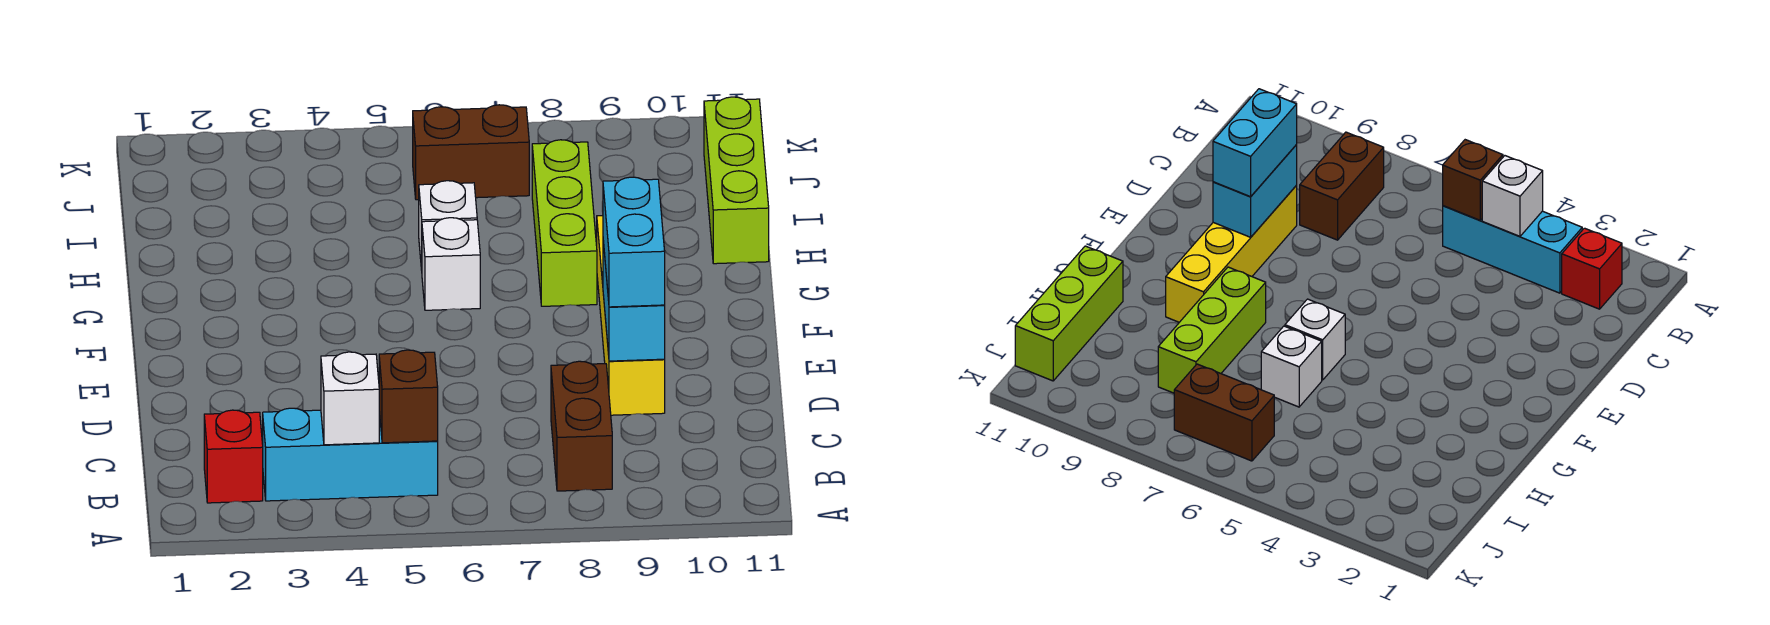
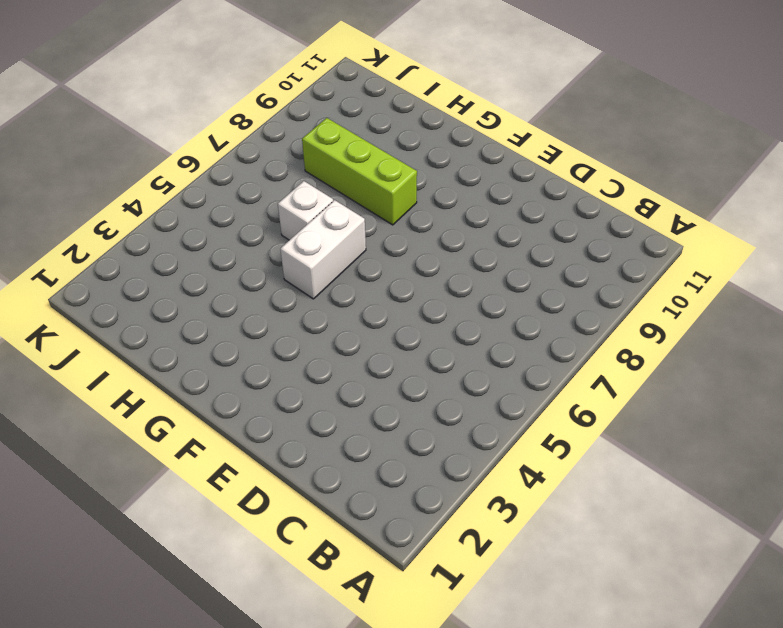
white 1x2 brick [280,200,366,299] -> white 1x1 brick [422,218,480,310]
none -> red 1x1 brick [204,410,263,503]
none -> cyan 1x3 brick [263,408,438,501]
none -> brown 1x2 brick [551,361,612,491]

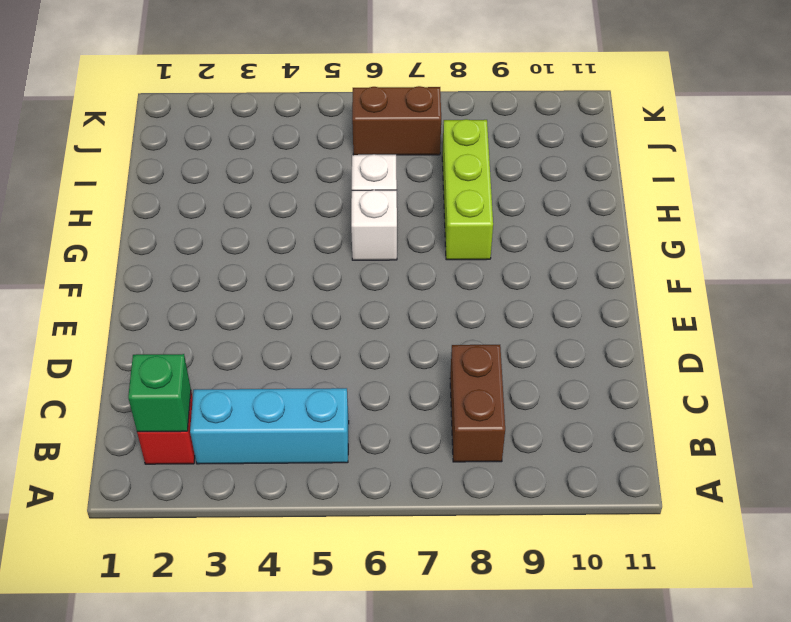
green 1x1 brick [128,354,191,432] -> none
none -> yellow 1x4 brick [597,216,665,415]
none -> lime 1x3 brick [704,97,769,264]
none -> white 1x1 brick [321,352,379,445]

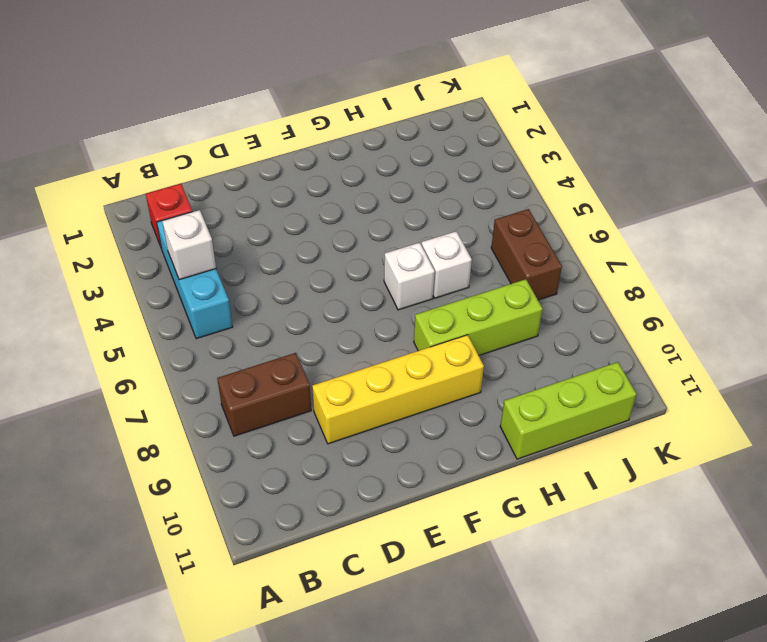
none -> brown 1x1 brick [379,350,438,443]
none -> cyan 1x2 brick [603,241,665,361]
none -> cyan 1x2 brick [603,177,665,307]

